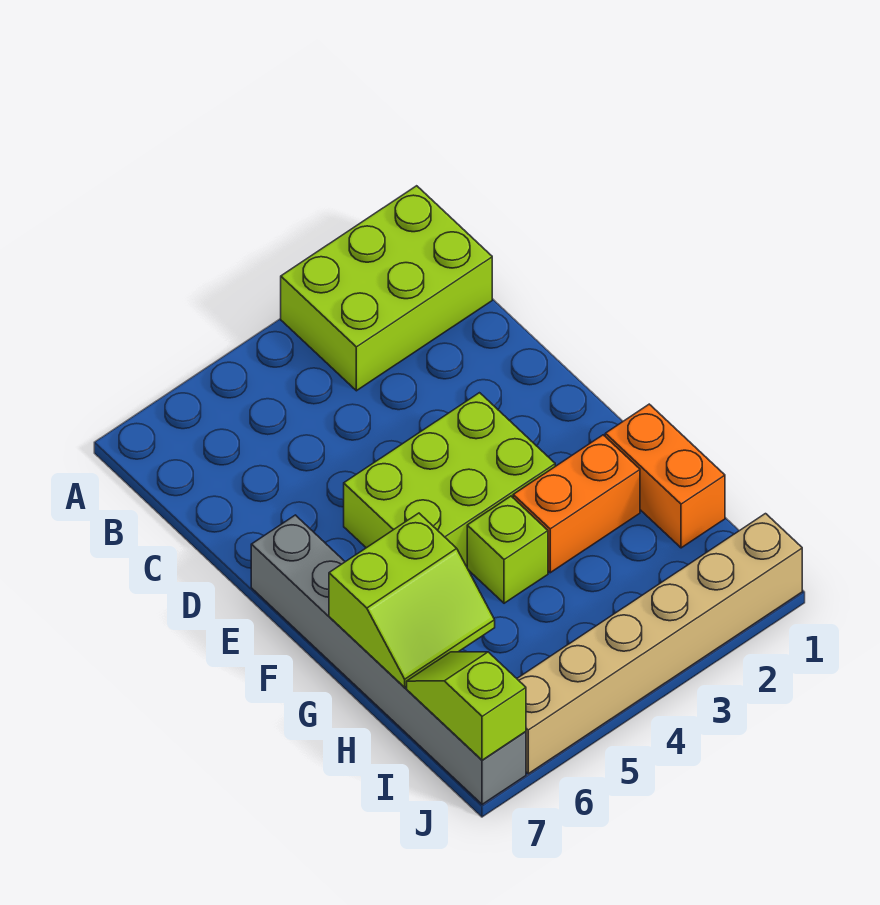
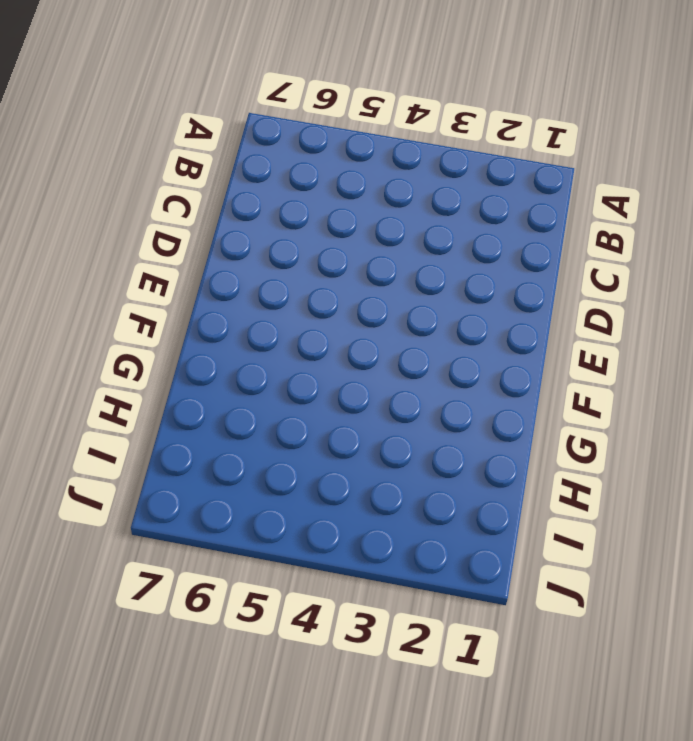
none -> lime 2x3 brick [281,186,492,391]
none -> lime 2x3 brick [344,393,555,566]

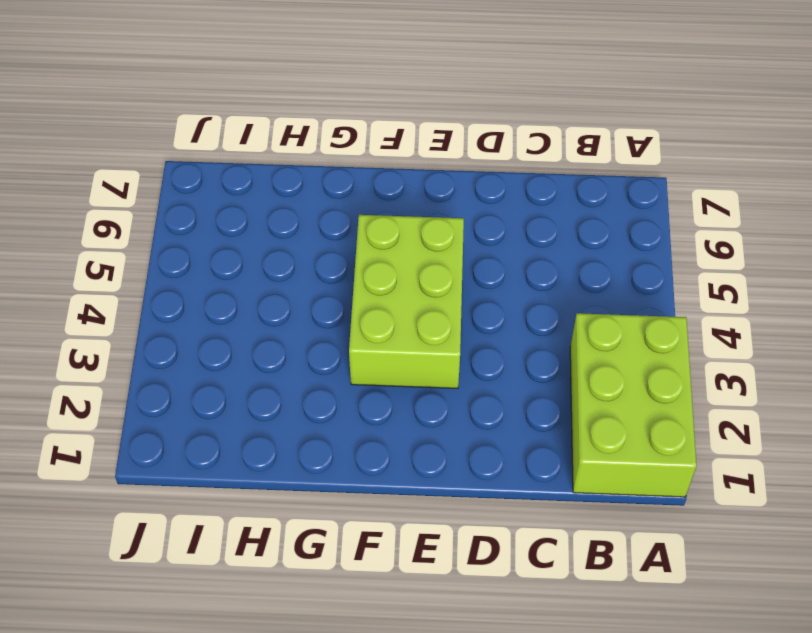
none -> grey 1x6 brick [251,515,526,804]
none -> orange 1x2 brick [605,404,725,548]

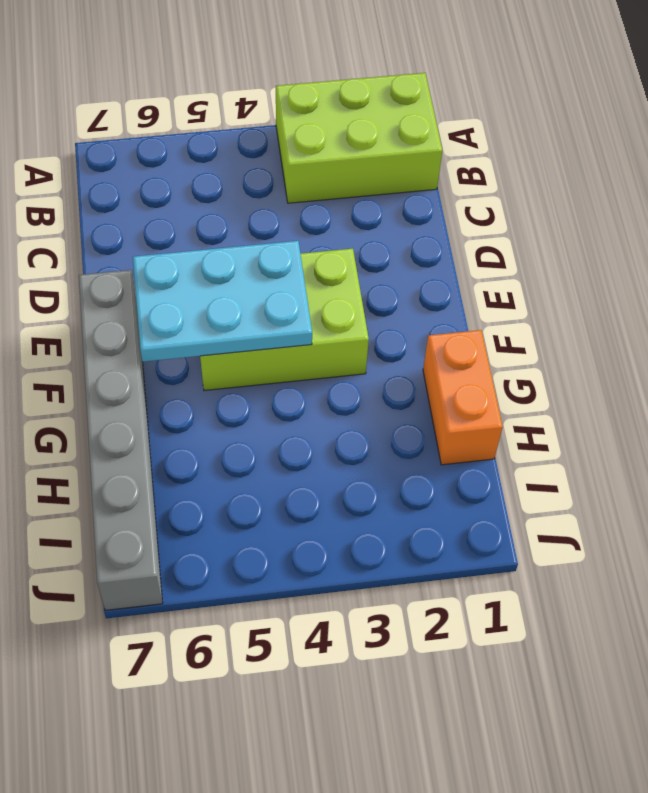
cyan 2x3 plate [133,241,312,362] -> none
none -> orange 1x2 brick [513,435,640,573]
none -> lime 1x1 brick [467,496,548,603]

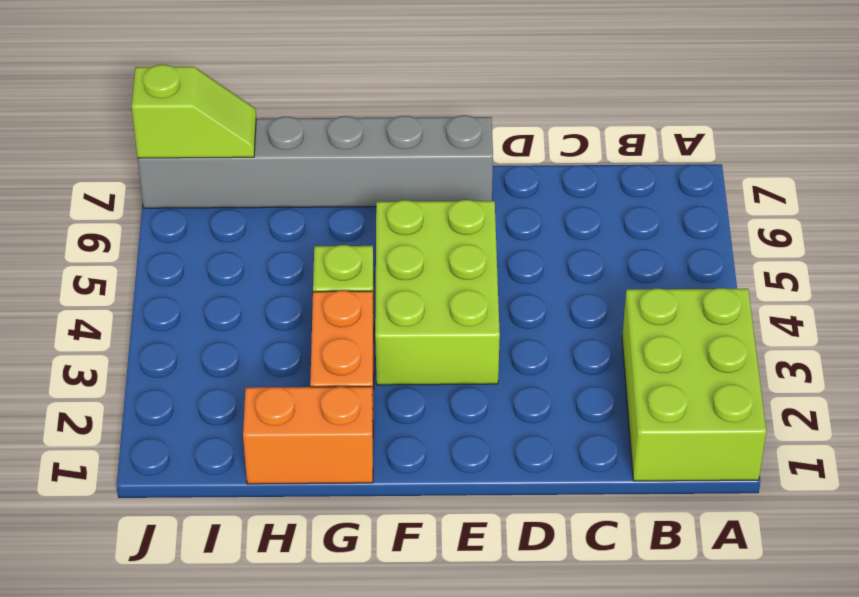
none -> tan 1x6 brick [517,514,802,774]
none -> lime 2x2 slope [329,513,495,687]

